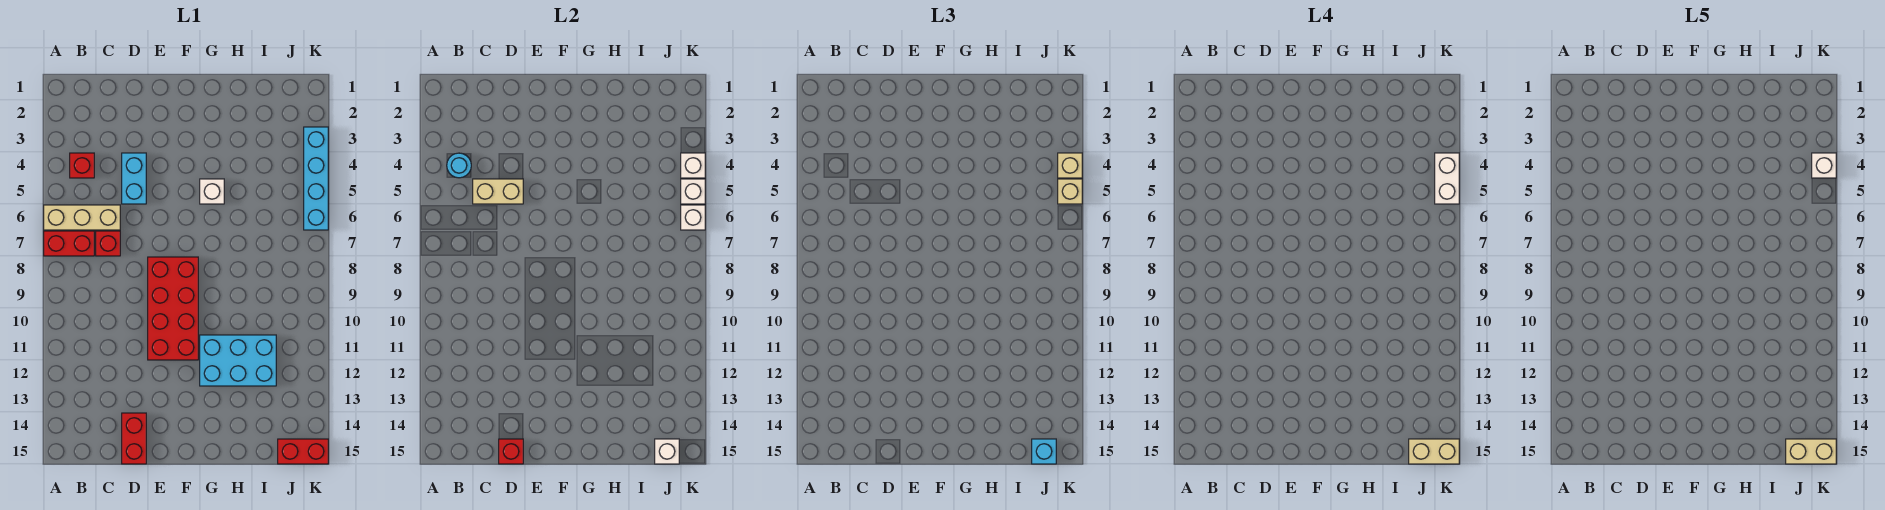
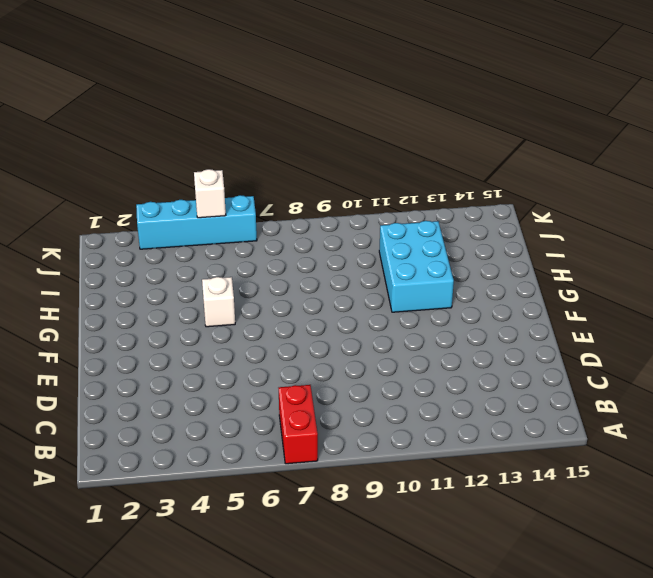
none -> tan 1x3 brick [44,205,120,230]
none -> red 1x1 brick [70,153,94,178]
none -> red 1x1 brick [96,231,120,256]

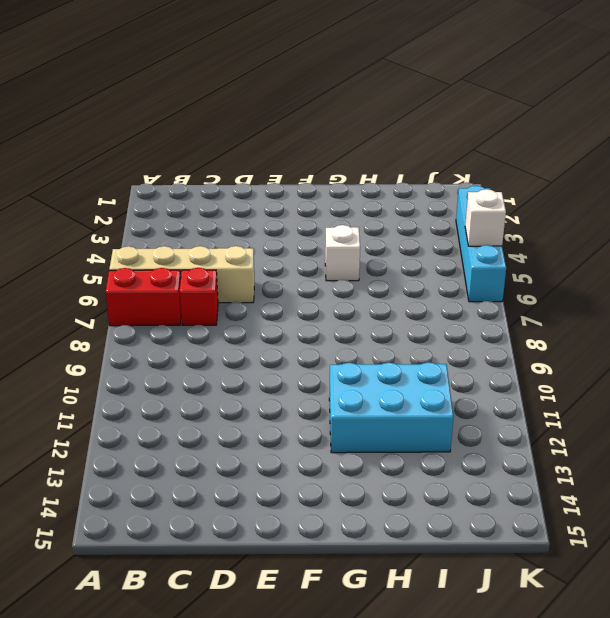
tan 1x4 brick [109,246,254,303] -> tan 1x3 brick [44,205,120,230]
none -> red 1x1 brick [70,153,94,178]
none -> cyan 1x2 brick [122,153,146,204]
none -> red 1x2 brick [122,413,146,464]

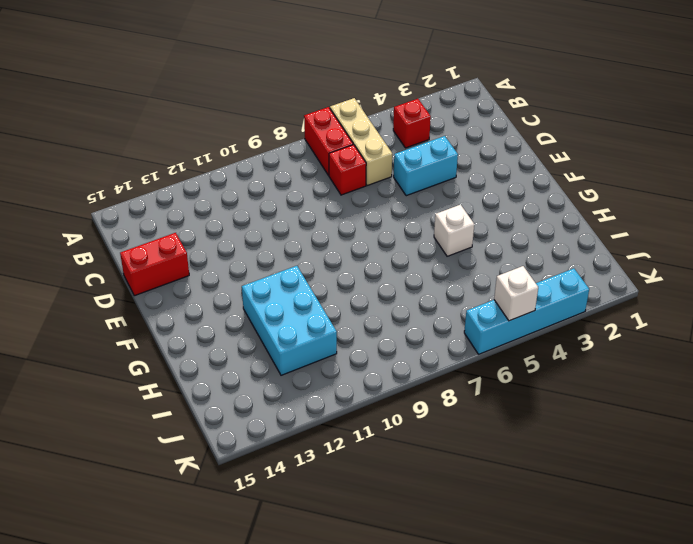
none -> red 2x4 brick [148,257,198,360]
none -> red 1x2 brick [278,439,328,464]
none -> cyan 1x1 round brick [447,153,471,178]

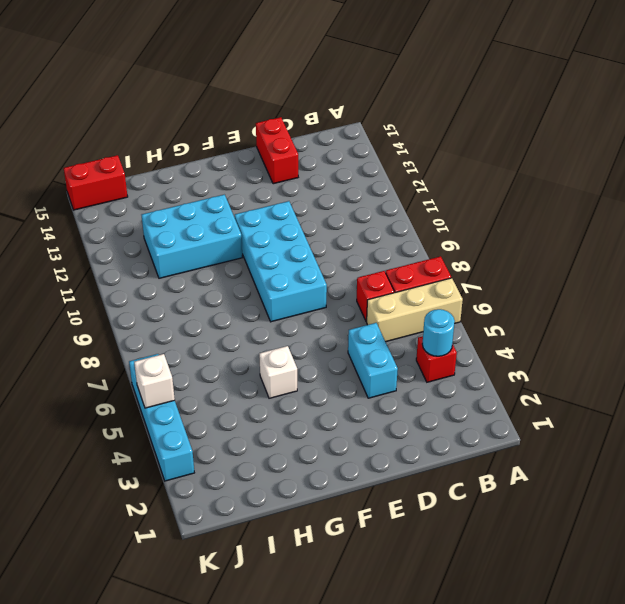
cyan 2x4 brick [235,201,327,322] -> red 2x4 brick [148,257,198,360]
none -> tan 1x2 brick [473,179,523,204]
none -> red 1x1 brick [499,439,523,464]
none -> white 1x1 brick [655,439,679,464]

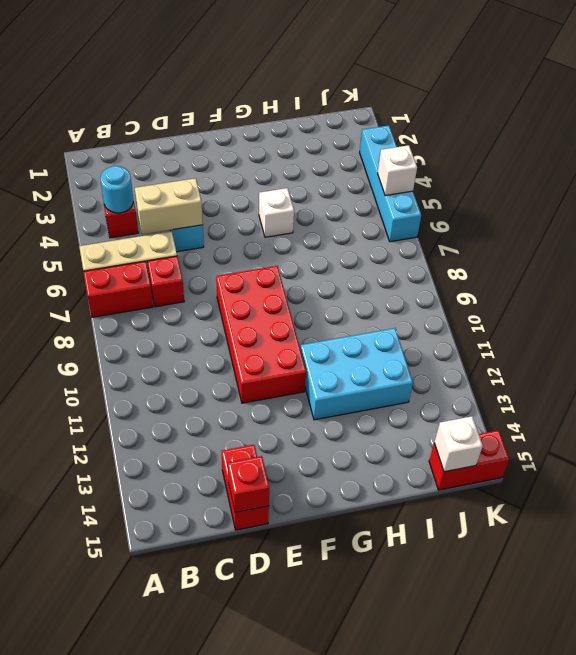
none -> white 1x1 brick [681,153,705,178]
none -> white 1x1 brick [681,205,705,230]
none -> cyan 1x1 brick [1032,439,1056,464]

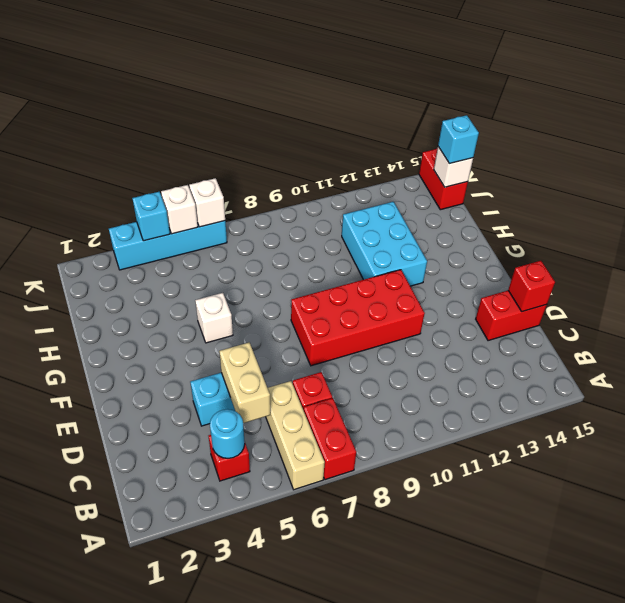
cyan 1x1 brick [132,192,170,241] -> white 1x1 brick [681,153,705,178]
none -> tan 1x1 brick [1058,153,1082,178]
none -> tan 1x1 brick [1058,179,1082,204]
none -> tan 1x2 brick [1409,439,1459,464]

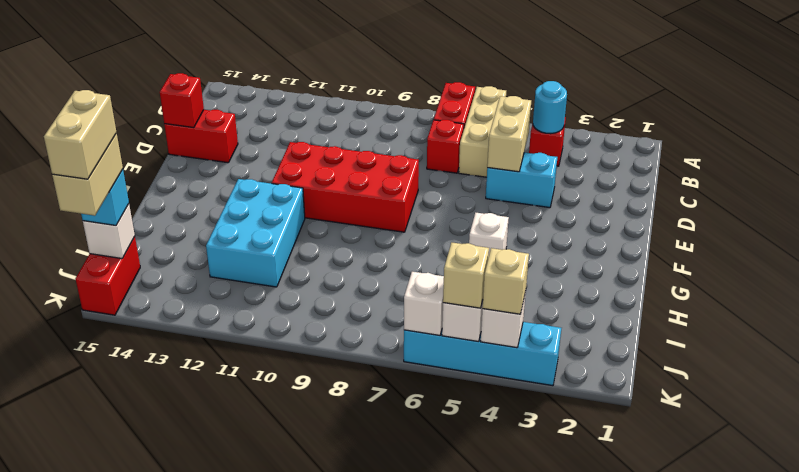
none -> white 1x2 brick [1435,153,1459,204]
none -> white 1x1 brick [1812,153,1836,178]

